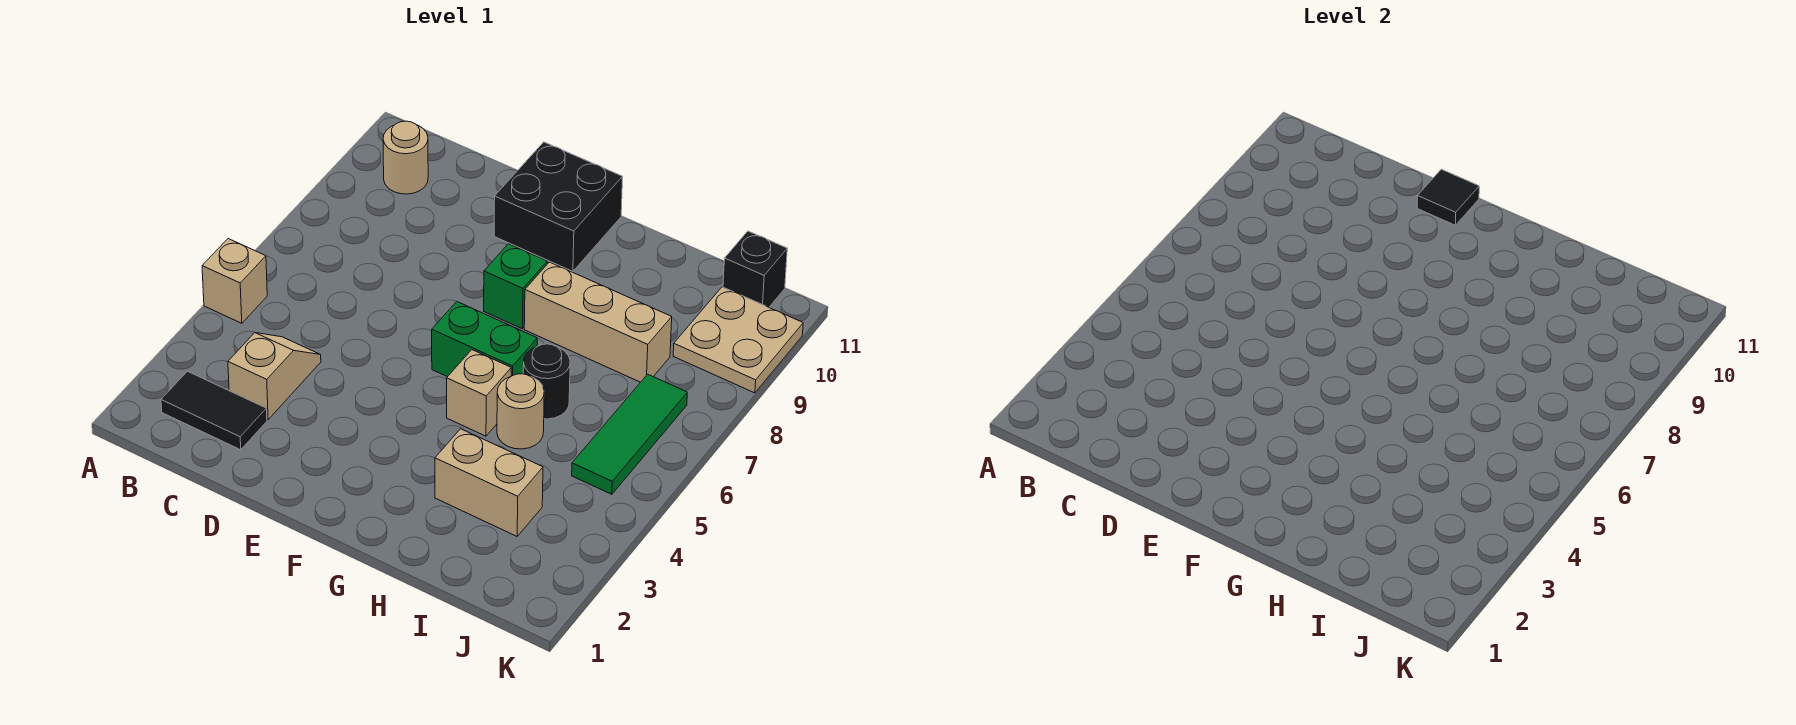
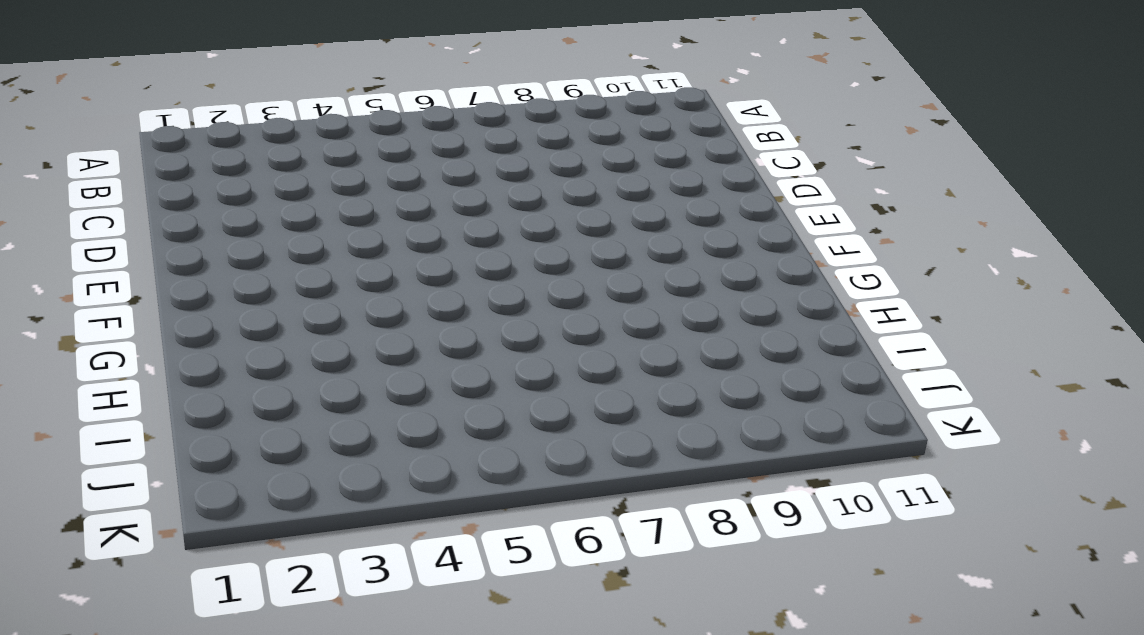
none -> tan 1x1 brick [202,239,267,323]
none -> black 1x2 tile [161,371,267,450]
none -> tan 1x1 round brick [383,121,428,194]

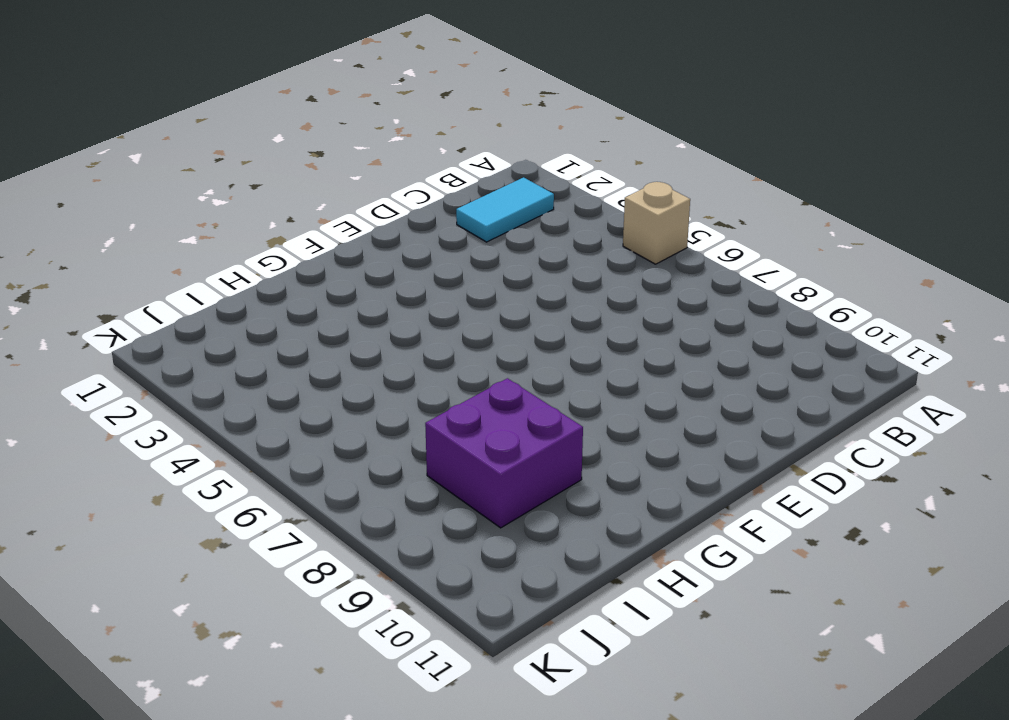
cyan 1x2 tile [456,177,554,242] -> black 1x2 tile [161,371,267,450]
purple 2x2 brick [425,378,583,528] -> tan 1x3 brick [524,262,672,382]
none -> tan 1x1 round brick [383,121,428,194]
none -> tan 1x2 slope [228,333,321,420]
none -> black 2x2 brick [494,142,623,271]

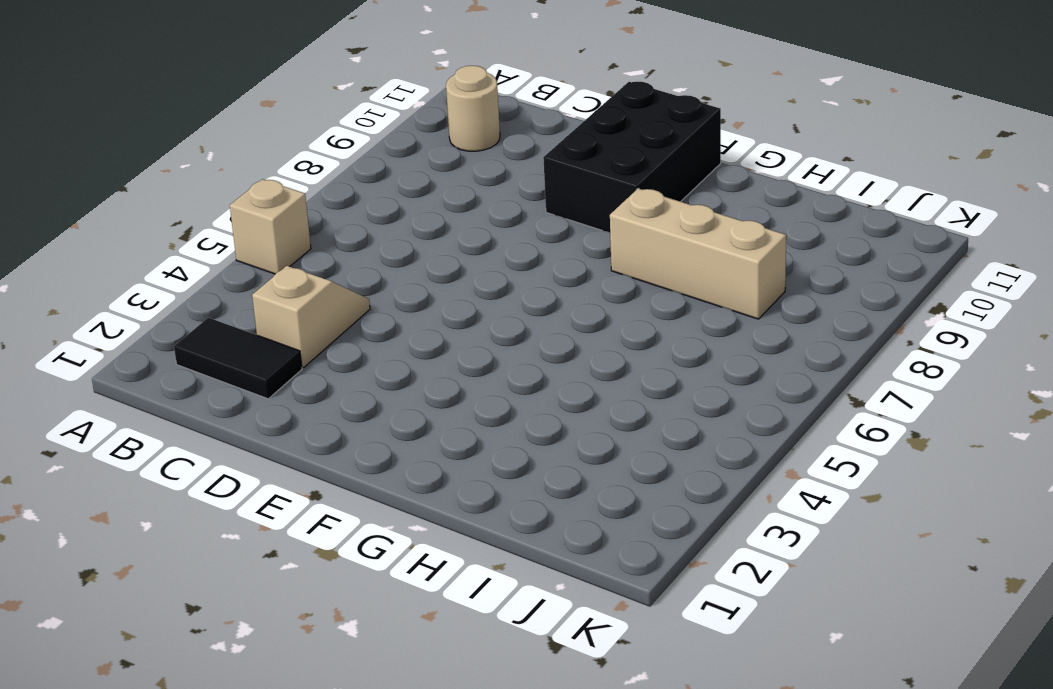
black 2x3 brick [543,82,721,232] -> black 2x2 brick [494,142,623,271]
none -> green 1x2 brick [432,302,537,377]
none -> green 1x1 brick [484,244,547,329]
none -> tan 1x1 brick [447,350,511,436]

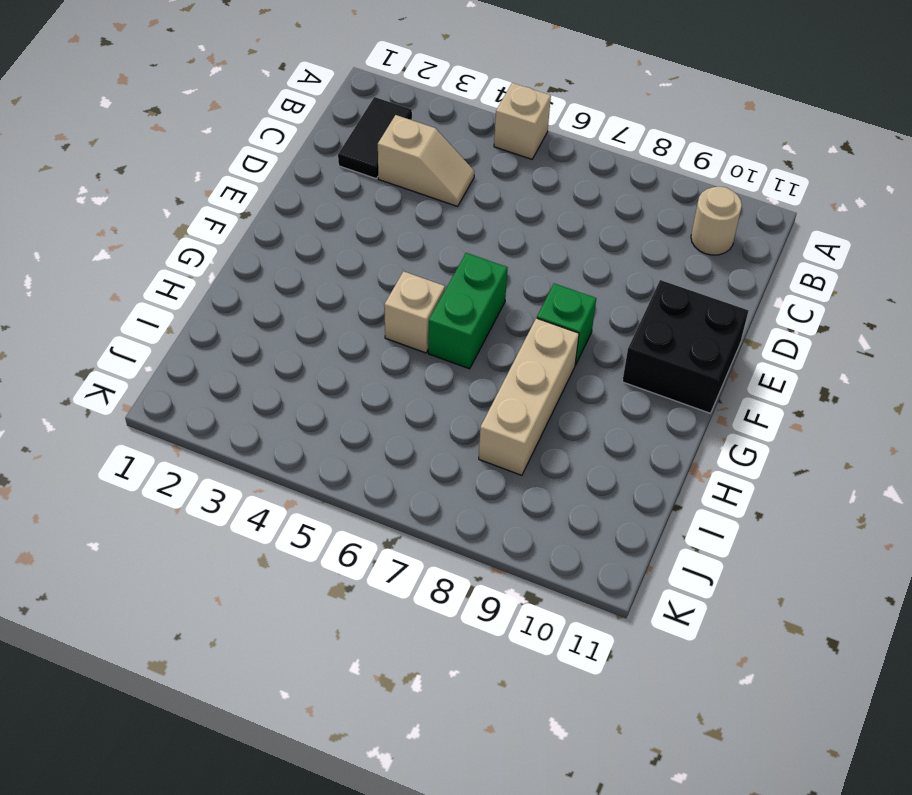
none -> tan 1x2 brick [435,429,543,536]
none -> tan 1x1 round brick [497,374,544,449]
none -> black 1x1 round brick [523,344,570,419]

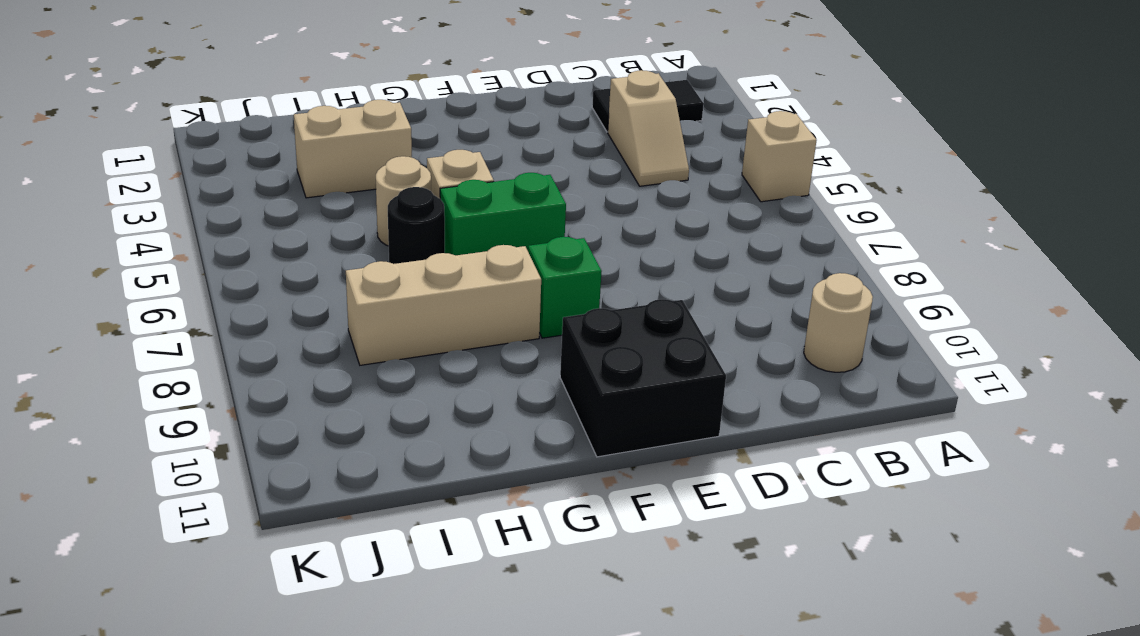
none -> green 1x3 tile [572,374,687,494]
none -> tan 2x2 plate [673,287,803,393]
none -> black 1x1 brick [723,231,787,307]

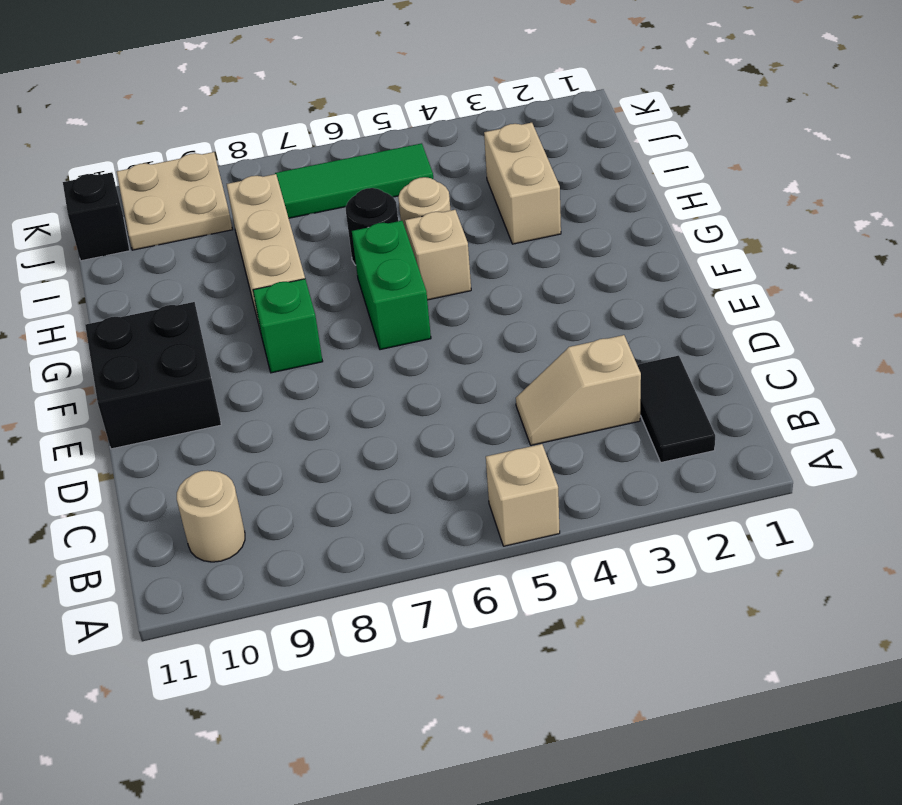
none -> black 1x1 tile [1417,169,1479,225]

